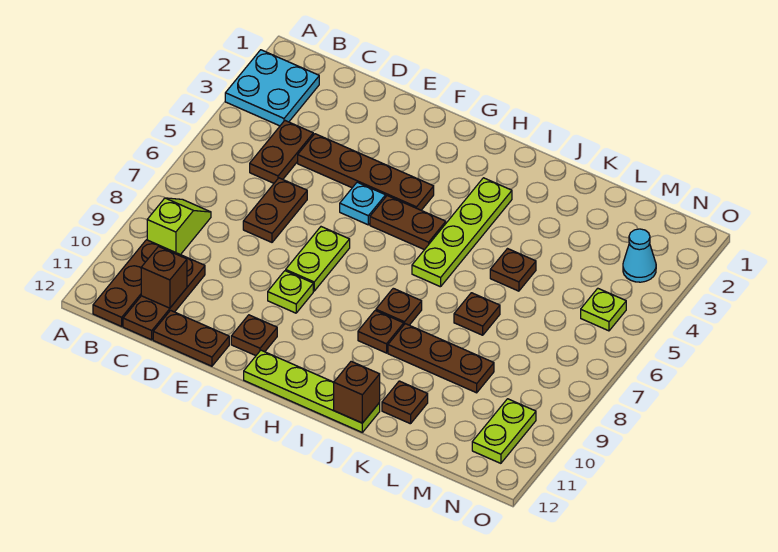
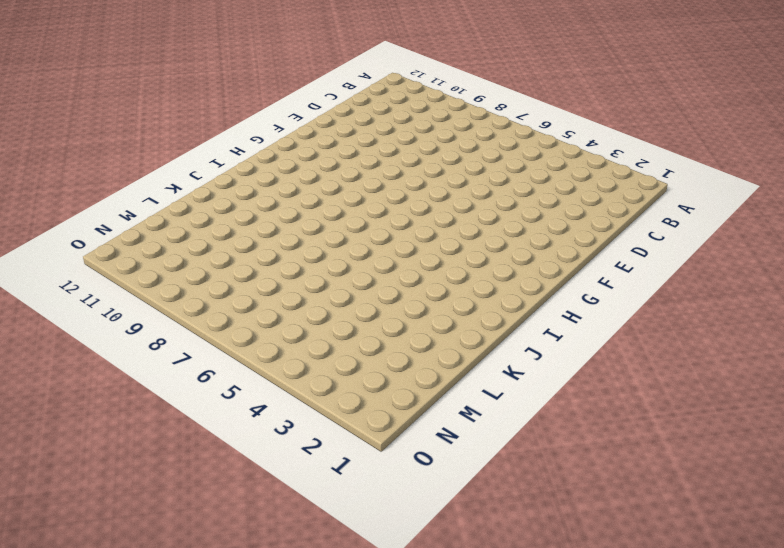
none -> cyan 2x2 plate [225,50,319,126]
none -> lime 1x2 slope [147,198,211,255]
none -> brown 1x3 plate [93,240,175,326]

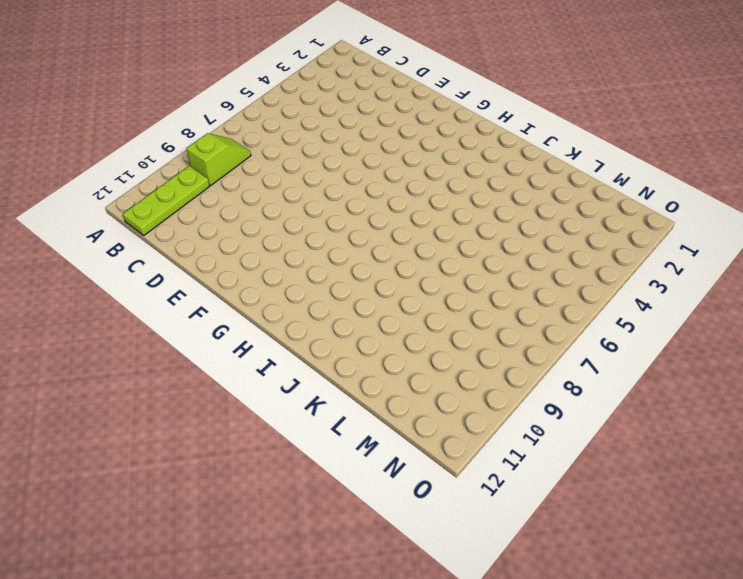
lime 1x3 plate [123,166,210,235] -> brown 1x3 plate [93,240,175,326]
none -> cyan 2x2 plate [225,50,319,126]
none -> brown 1x2 plate [250,121,313,183]
none -> brown 1x3 plate [123,253,205,340]

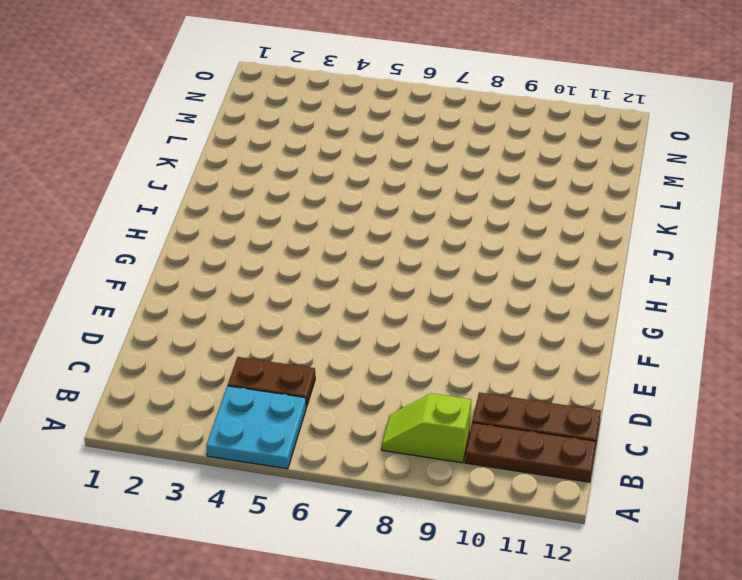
cyan 2x2 plate [206,386,306,469] -> cyan 2x2 plate moved to [225,50,319,126]
none -> brown 1x4 plate [298,134,434,210]
none -> brown 1x2 plate [243,178,307,242]
none -> brown 1x2 plate [153,310,229,366]

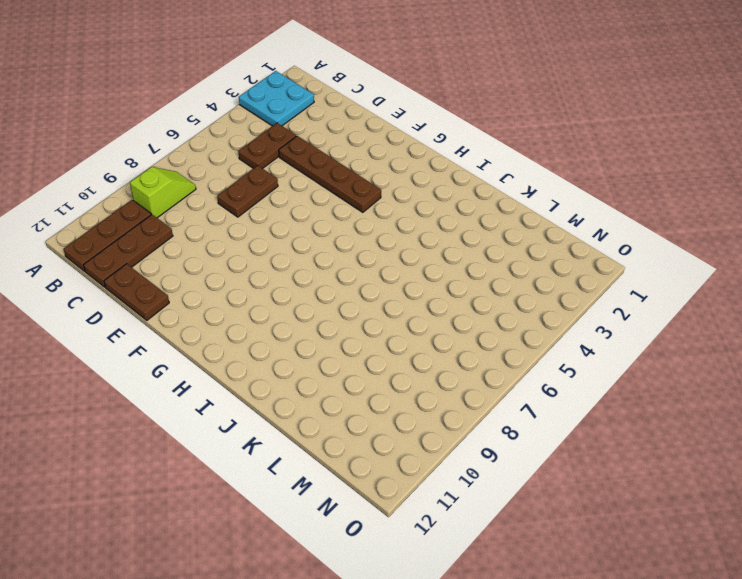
none -> cyan 1x1 plate [340,182,386,225]
none -> lime 1x2 plate [286,227,350,291]
none -> lime 1x1 plate [268,271,313,313]

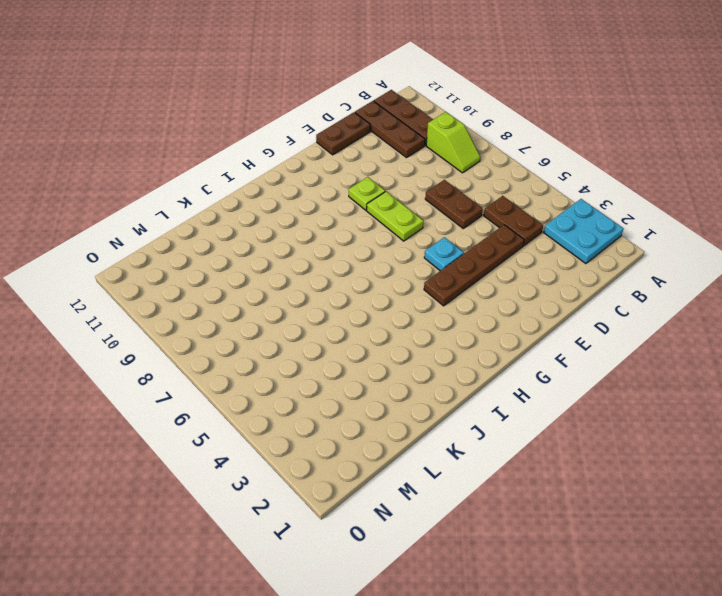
none -> brown 1x1 plate [231,315,277,356]
none -> brown 1x2 plate [370,196,446,250]
none -> lime 1x4 plate [244,350,380,432]

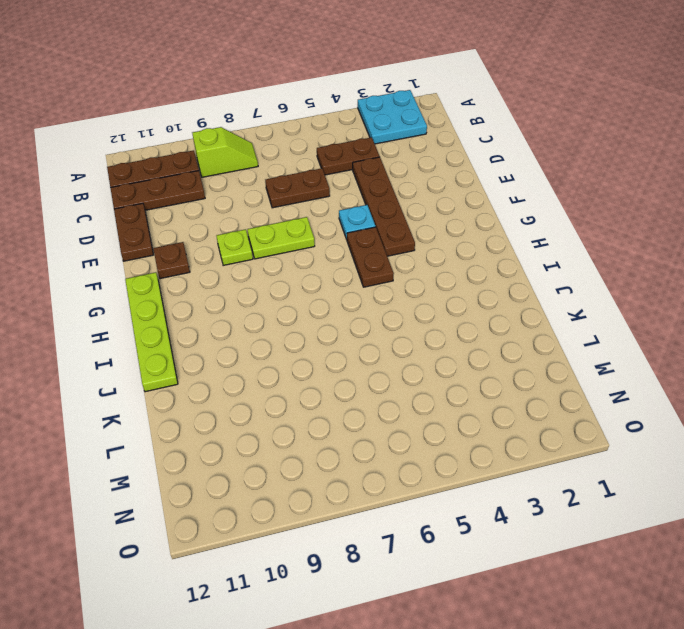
none -> lime 1x4 plate [412,178,512,287]
none -> brown 1x1 plate [376,288,422,325]
none -> brown 1x1 plate [358,310,404,353]

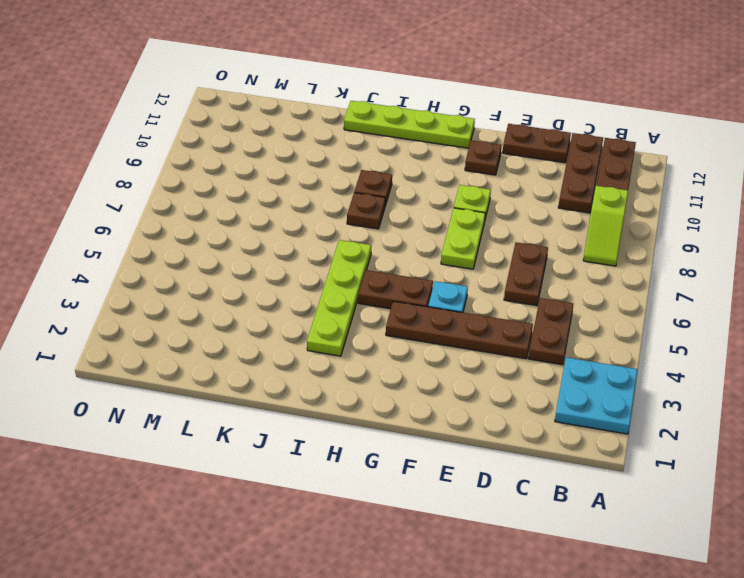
none -> brown 1x3 plate [388,324,494,393]
none -> brown 1x1 plate [490,249,536,291]
none -> brown 1x1 plate [454,293,500,335]

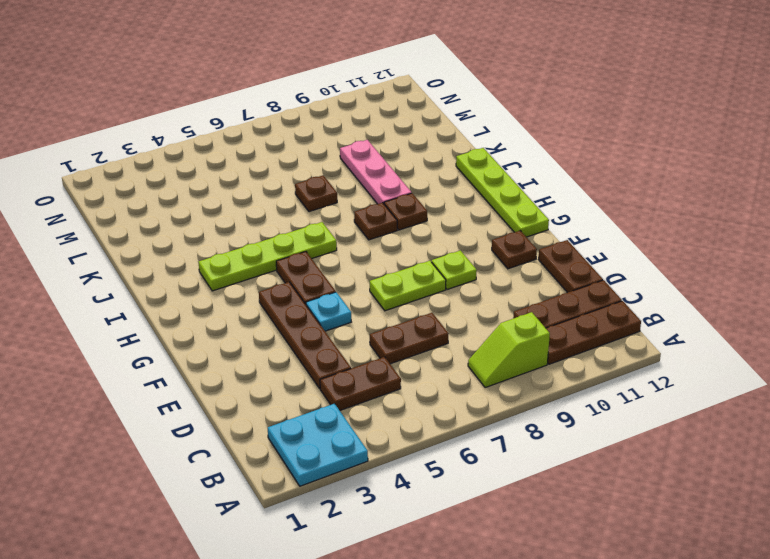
pink 1x3 plate [340,140,412,204] -> brown 1x3 plate [388,324,494,393]
none -> brown 1x1 plate [490,249,536,291]
none -> brown 1x1 plate [382,381,428,424]
none -> cyan 1x1 cone [623,229,656,282]

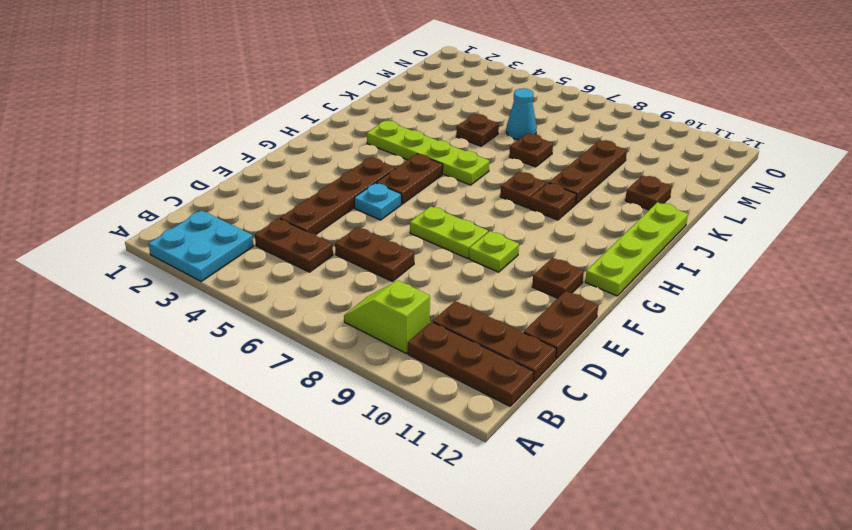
cyan 1x1 cone [506,88,537,140] -> cyan 1x1 cone moved to [623,229,656,282]
none -> lime 1x1 plate [581,288,626,331]
none -> lime 1x2 plate [472,399,536,463]
none -> brown 1x1 brick [141,247,187,308]

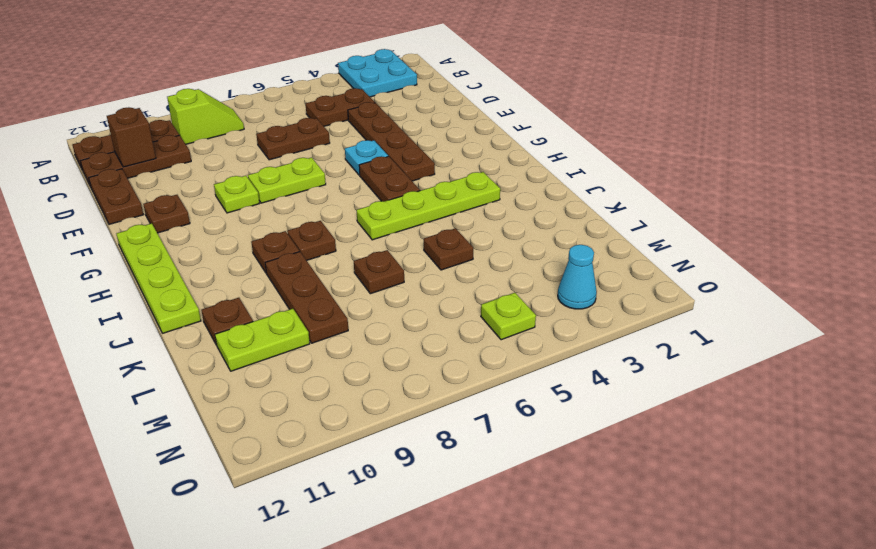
lime 1x2 plate [215,309,310,371] -> lime 1x2 plate moved to [472,399,536,463]
none -> brown 1x1 brick [334,361,380,423]

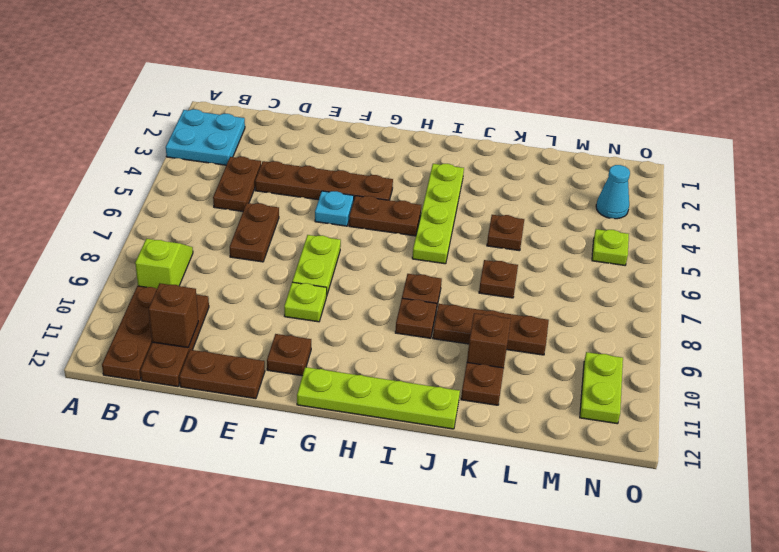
brown 1x1 brick [467,313,511,368] -> brown 1x1 brick moved to [334,361,380,423]

